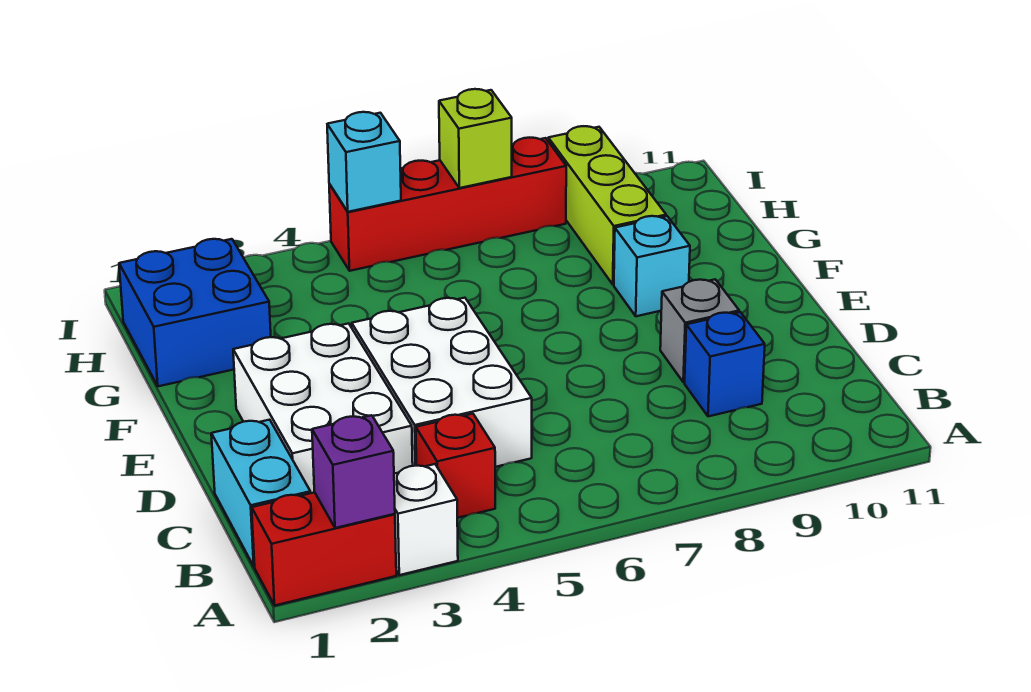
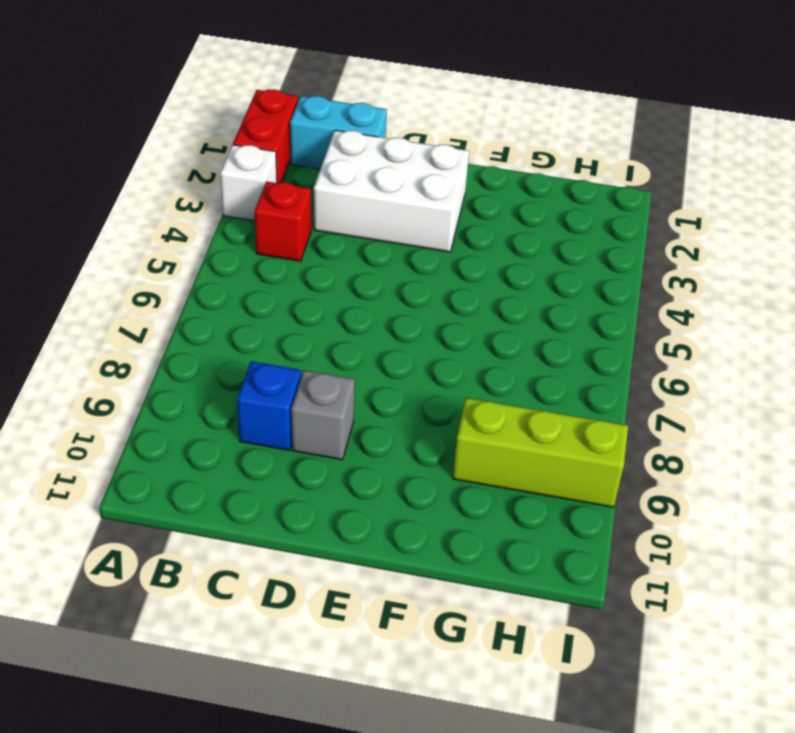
none -> white 2x3 brick [352,298,532,467]
none -> cyan 1x1 brick [614,216,690,316]
none -> blue 2x2 brick [119,239,271,386]

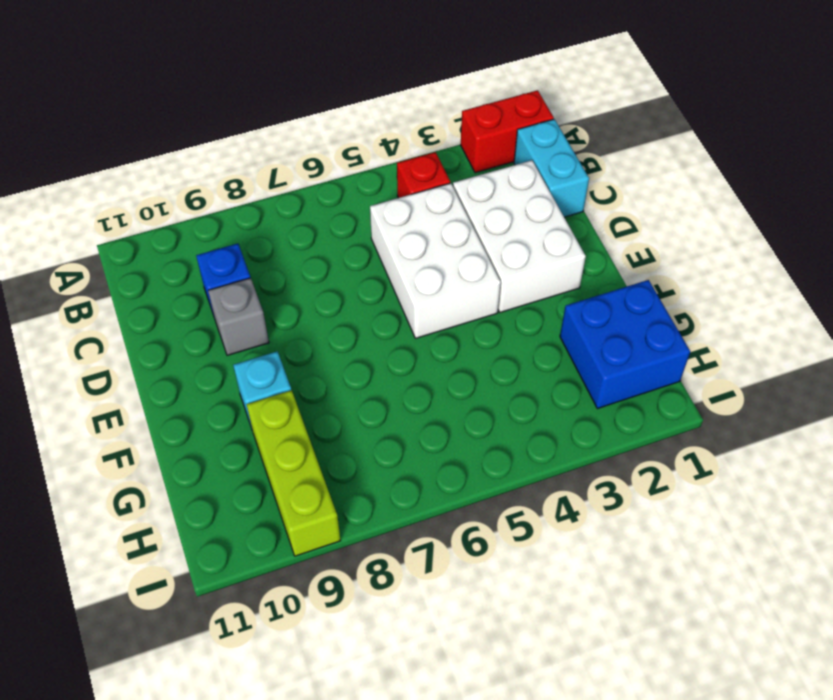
none -> white 1x1 brick [394,464,458,575]
none -> red 1x4 brick [329,138,566,271]
none -> purple 1x1 brick [312,415,395,528]

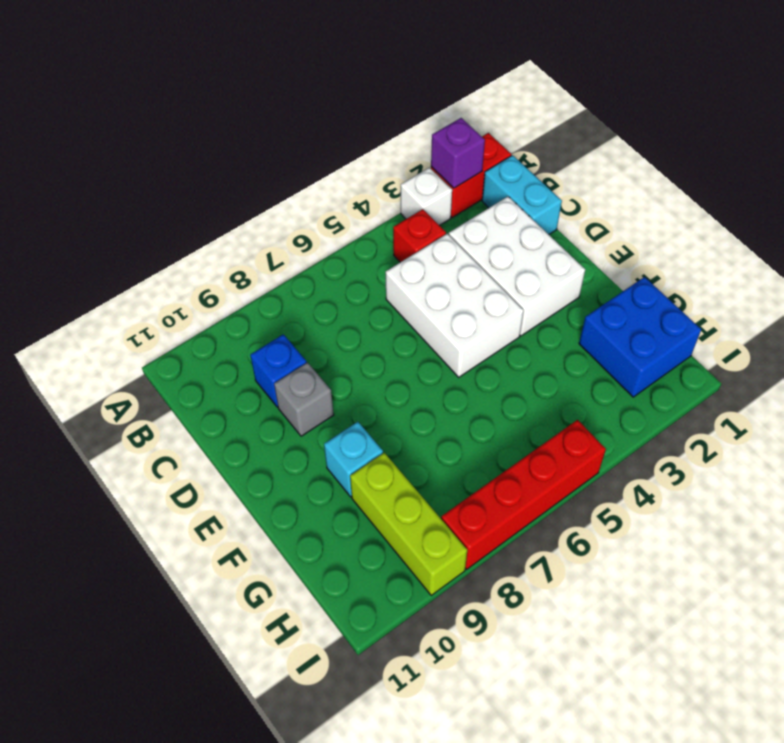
none -> cyan 1x1 brick [327,112,401,212]
none -> lime 1x1 brick [439,89,512,188]

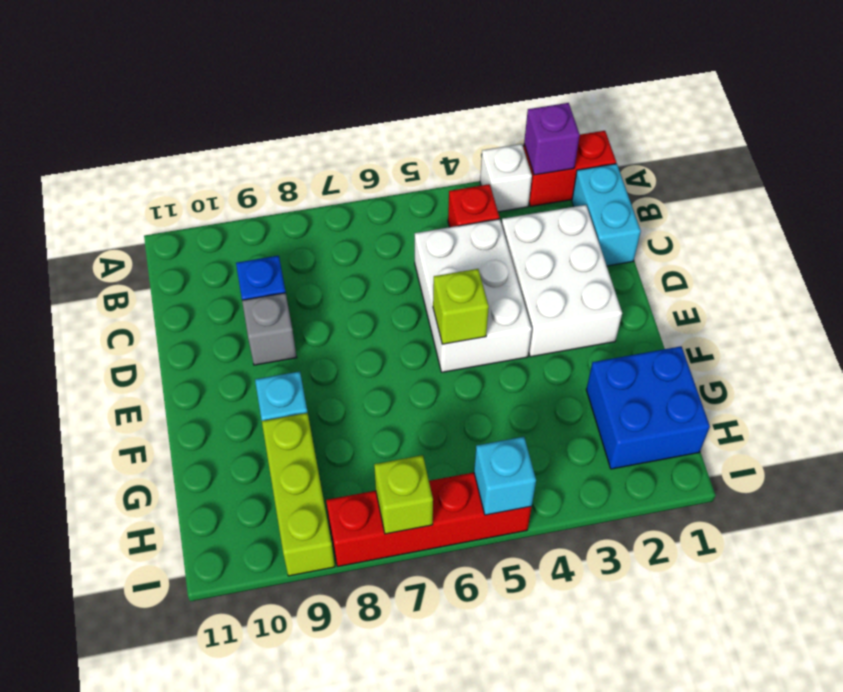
lime 1x1 brick [433,269,489,344] -> none

